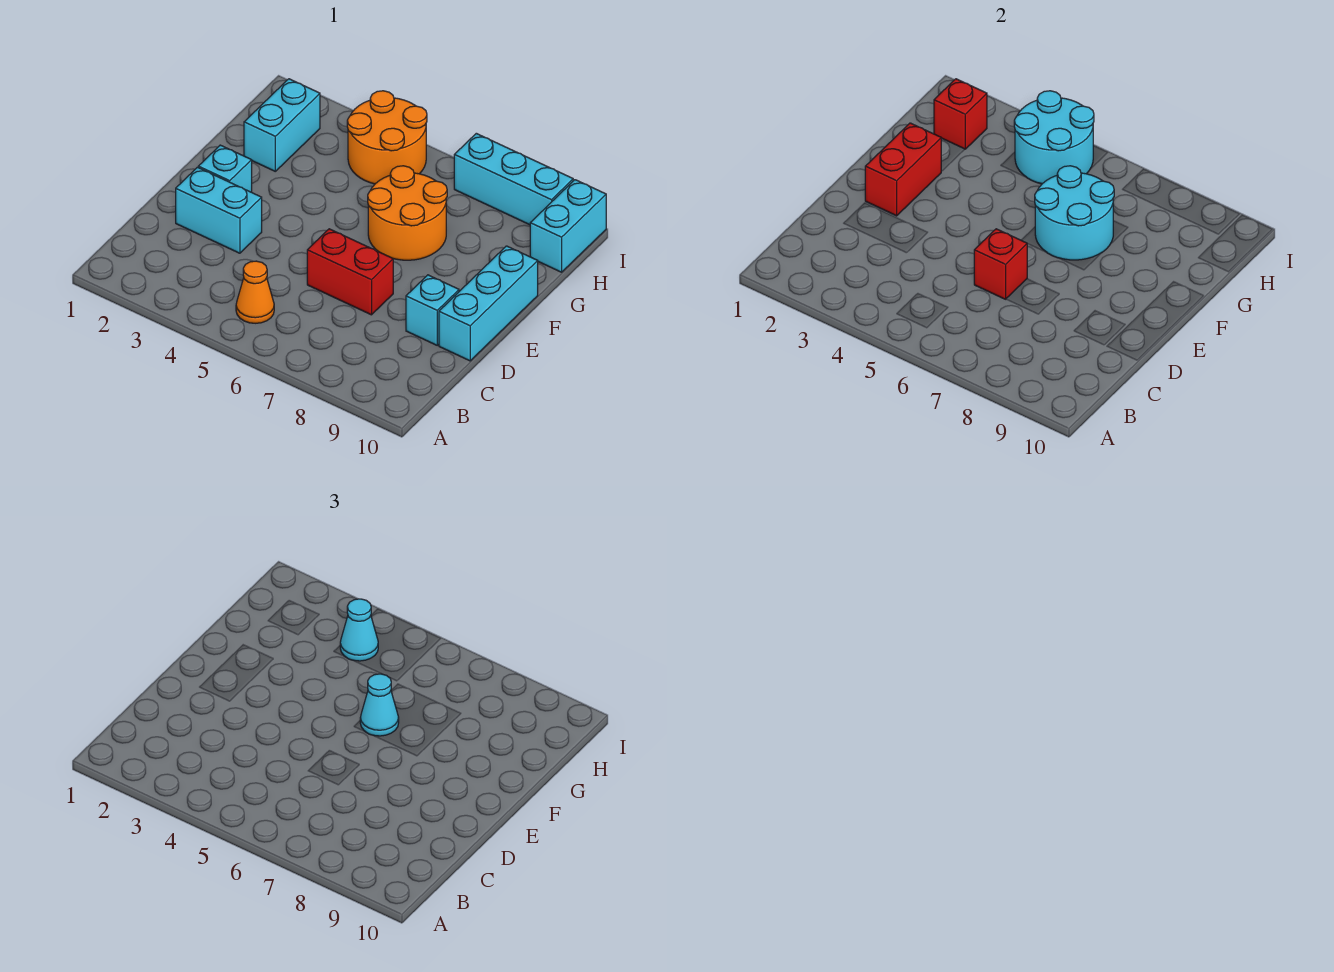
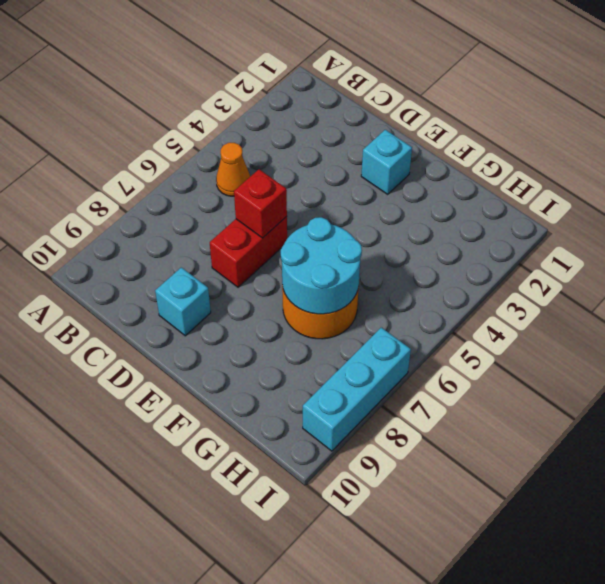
none -> cyan 1x2 brick [176,167,262,253]
none -> cyan 1x3 brick [439,246,538,361]
none -> cyan 1x2 brick [244,79,320,171]

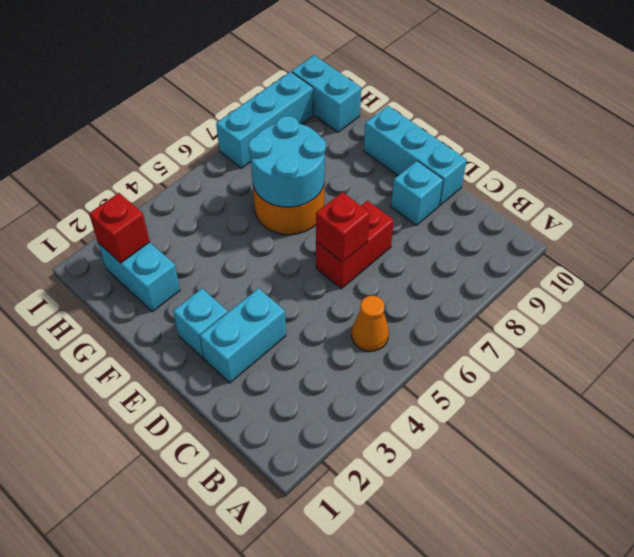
none -> orange 2x2 round brick [347,91,427,184]
none -> red 1x2 brick [865,123,941,216]
none -> cyan 2x2 round brick [1014,91,1094,184]

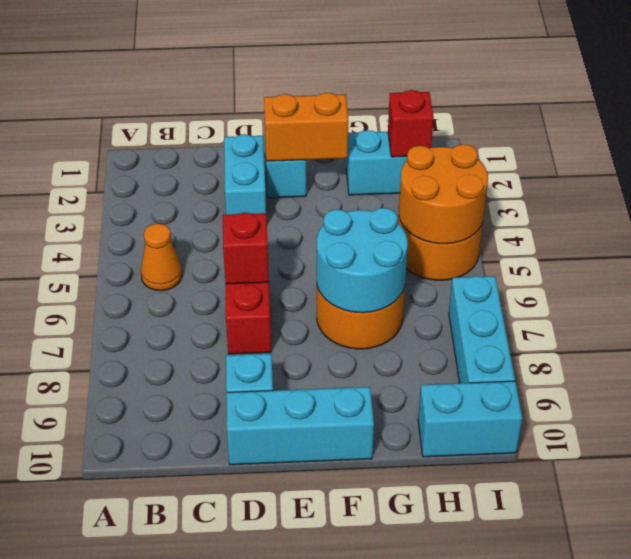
orange 1x2 brick [264,93,349,161] -> red 1x2 brick [865,123,941,216]
orange 2x2 round brick [399,144,488,244] -> cyan 2x2 round brick [1014,91,1094,184]
none -> cyan 1x1 cone [360,674,399,736]
none -> cyan 1x1 cone [340,599,378,661]

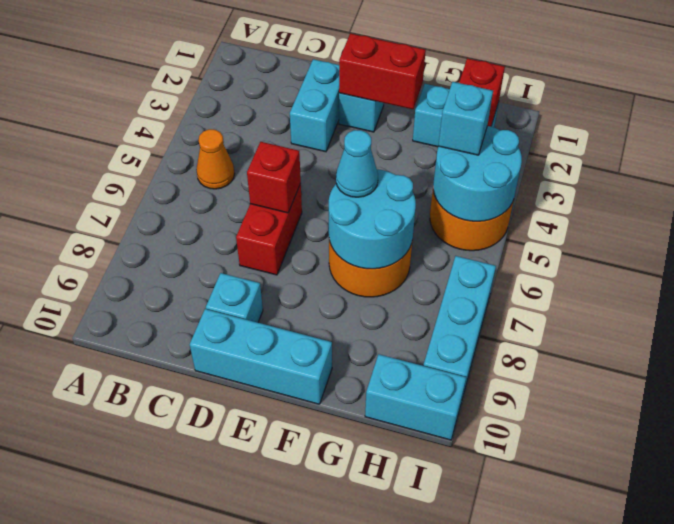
cyan 1x1 brick [438,82,493,155] -> cyan 1x1 cone [340,599,378,661]

